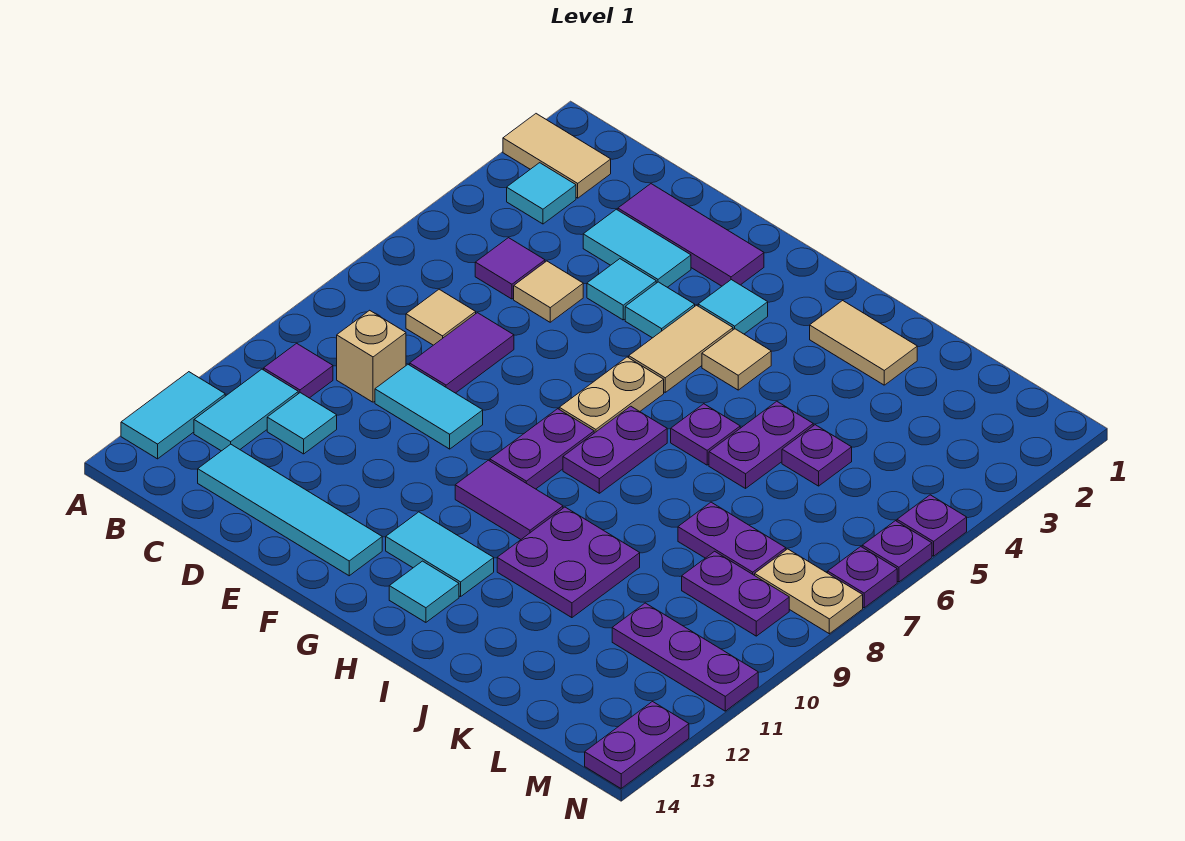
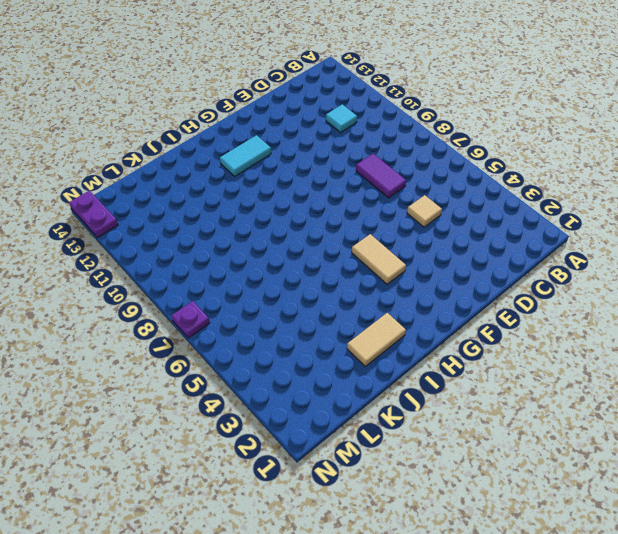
none -> tan 1x2 tile [503,114,611,198]
none -> cyan 1x2 tile [121,372,225,459]
none -> cyan 1x1 tile [507,163,576,224]
none -> purple 1x1 tile [264,343,333,398]

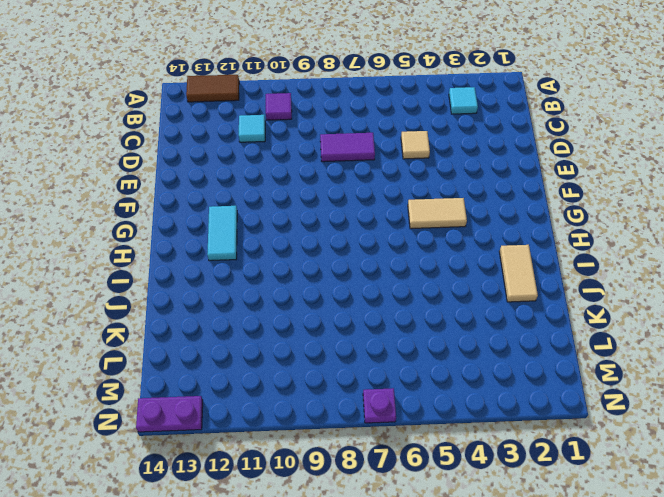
brown 1x2 tile [186,75,239,102] -> cyan 1x2 tile [121,372,225,459]
none -> tan 1x2 tile [503,114,611,198]
none -> cyan 1x2 tile [194,369,298,451]
none -> purple 1x1 tile [475,238,545,299]
none -> tan 1x1 tile [406,289,476,345]

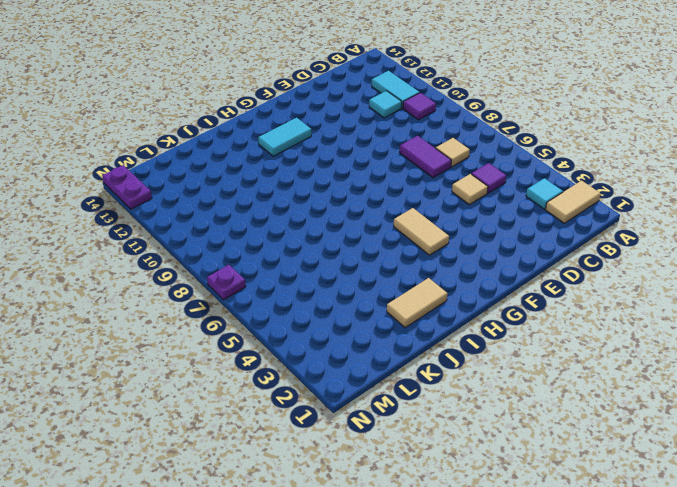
none -> cyan 1x2 tile [121,372,225,459]
none -> tan 1x1 brick [337,310,406,402]
none -> cyan 1x4 tile [198,444,382,576]
none -> purple 1x3 tile [618,184,764,286]

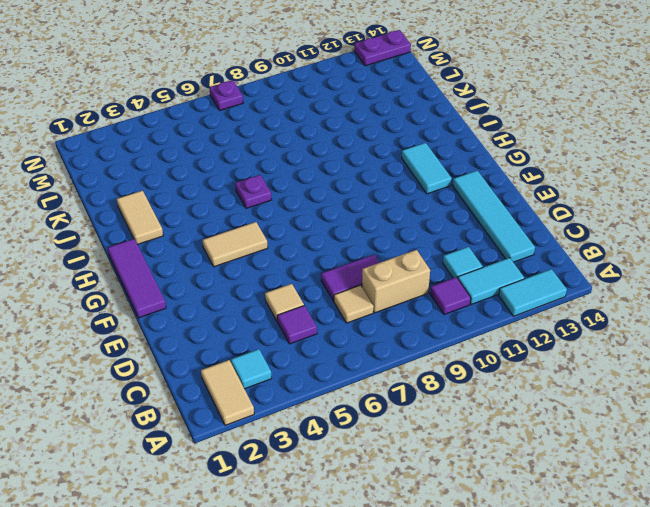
tan 1x2 brick [362,250,430,313] -> tan 1x1 brick [337,310,406,402]
purple 1x3 tile [108,239,166,318] -> purple 1x3 tile moved to [618,184,764,286]
none -> cyan 1x2 tile [583,209,691,287]
none -> cyan 1x2 tile [375,365,483,449]
none -> cyan 1x1 tile [587,259,656,320]
none -> cyan 1x1 tile [625,282,695,338]

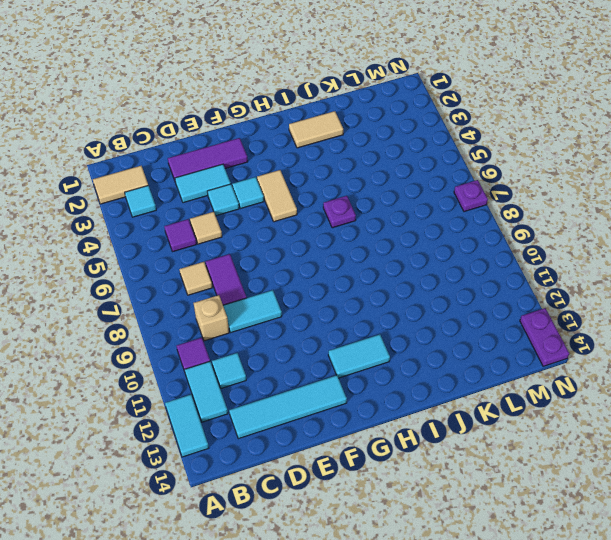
none -> cyan 1x1 tile [698,280,768,334]
none -> tan 1x2 plate [559,357,664,433]
none -> purple 1x2 plate [490,409,594,489]
none -> purple 1x2 tile [455,460,563,539]

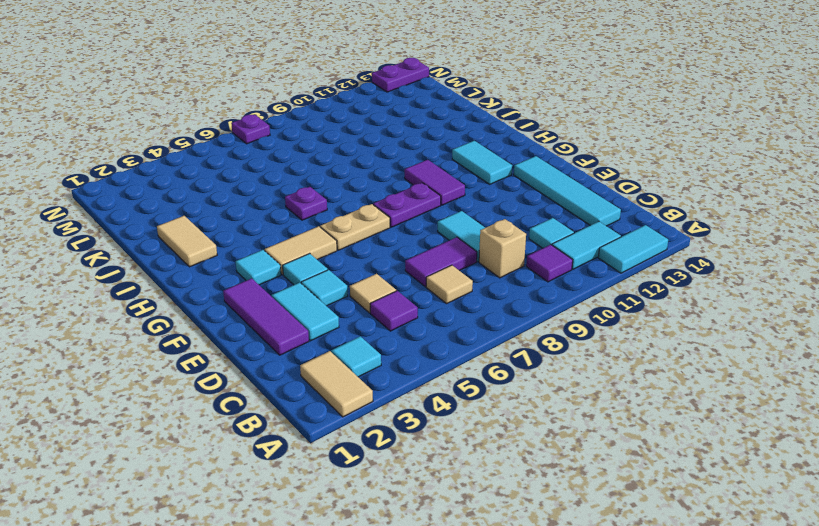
none -> tan 1x1 tile [702,329,771,390]
none -> purple 1x2 plate [563,406,667,493]
none -> cyan 1x1 tile [389,561,459,622]
none -> purple 2x2 plate [497,507,640,618]

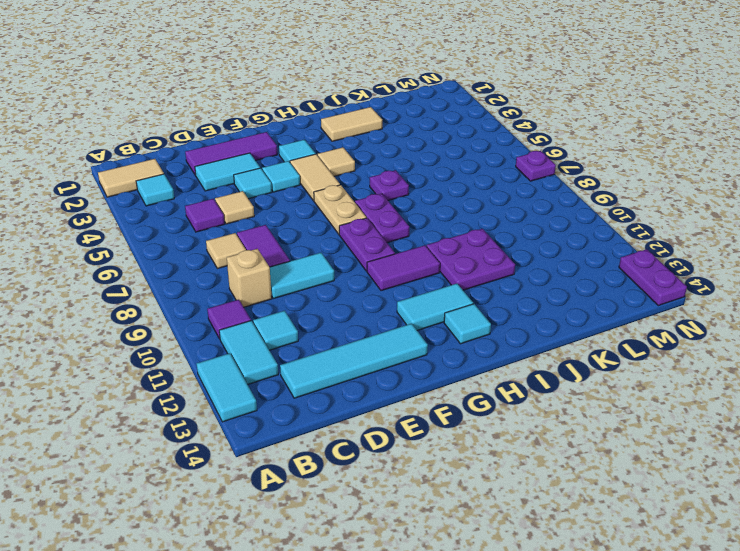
none -> purple 1x2 plate [709,401,813,488]
none -> purple 1x1 plate [782,425,852,486]
none -> purple 1x2 plate [678,502,786,575]
none -> purple 1x2 plate [682,551,789,636]

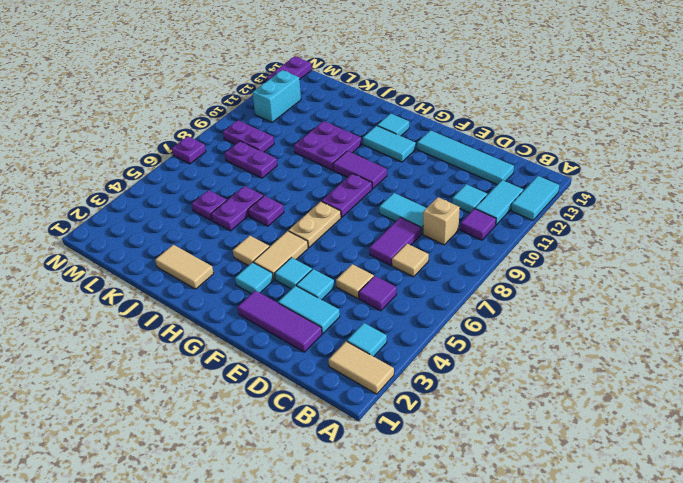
cyan 1x2 brick [253,70,301,122] -> purple 1x3 plate [612,603,758,711]
none -> purple 1x2 plate [563,406,667,493]
none -> tan 1x2 plate [755,549,863,634]
none -> purple 1x1 plate [897,495,967,556]
none -> purple 1x1 plate [862,521,932,582]

